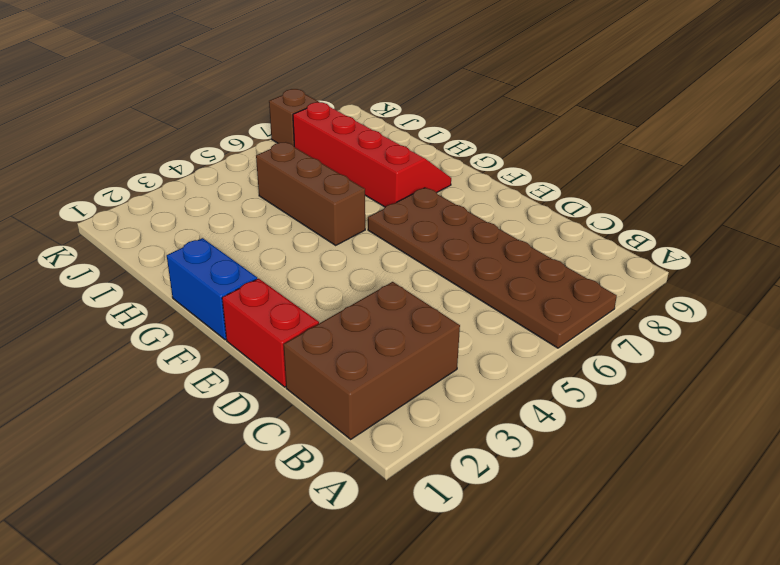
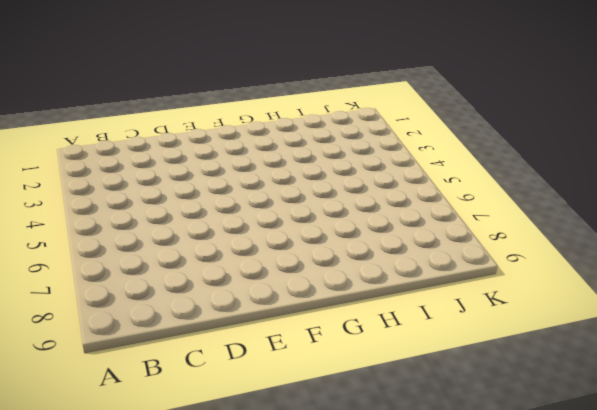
none -> brown 2x6 plate [368,188,617,348]
none -> brown 2x3 brick [283,282,460,439]

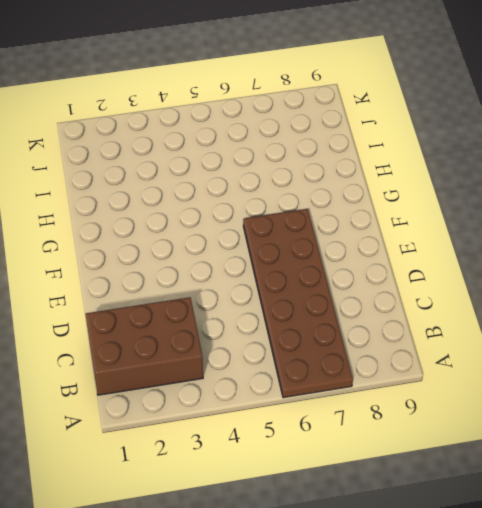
none -> red 1x2 brick [222,279,319,387]
none -> blue 1x2 brick [167,238,257,340]

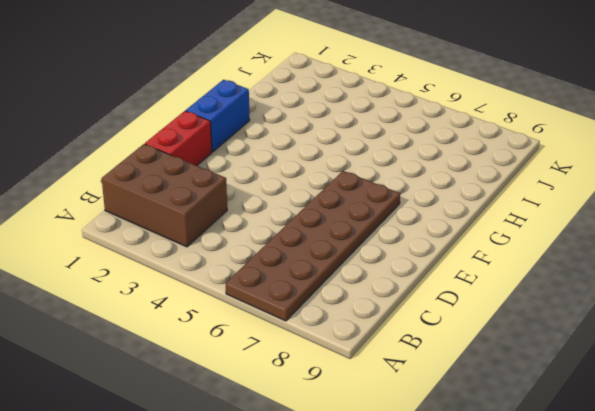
none -> brown 1x3 brick [256,143,365,245]
none -> red 2x4 slope [293,102,451,207]

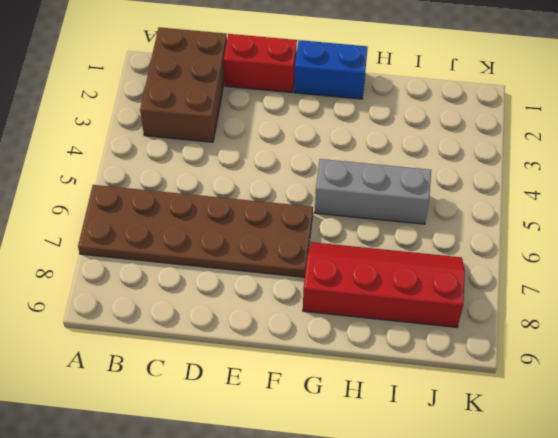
grey 1x3 brick [315,159,431,224] -> brown 1x3 brick [256,143,365,245]
red 2x4 slope [303,242,465,327] -> red 2x4 slope turned to [293,102,451,207]
none -> brown 1x1 brick [269,89,319,146]

